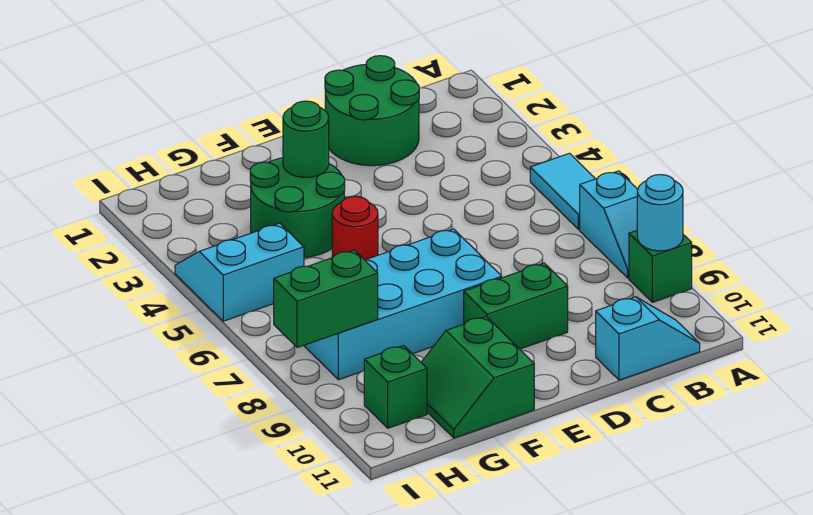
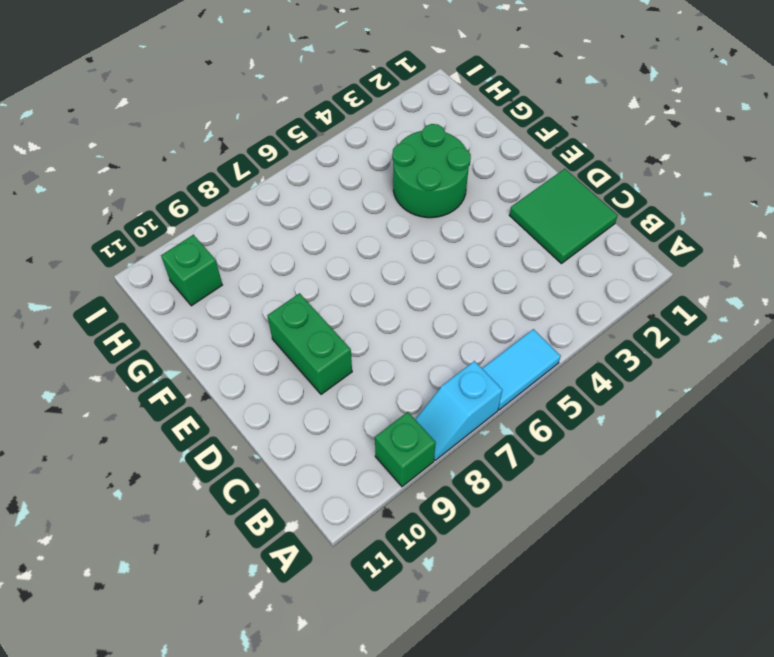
green 2x2 tile [509,169,618,264] -> green 2x2 round brick [325,56,419,166]
none -> cyan 1x2 slope [596,297,700,380]
none -> cyan 2x4 brick [304,229,502,380]
none -> red 1x1 round brick [332,196,378,260]

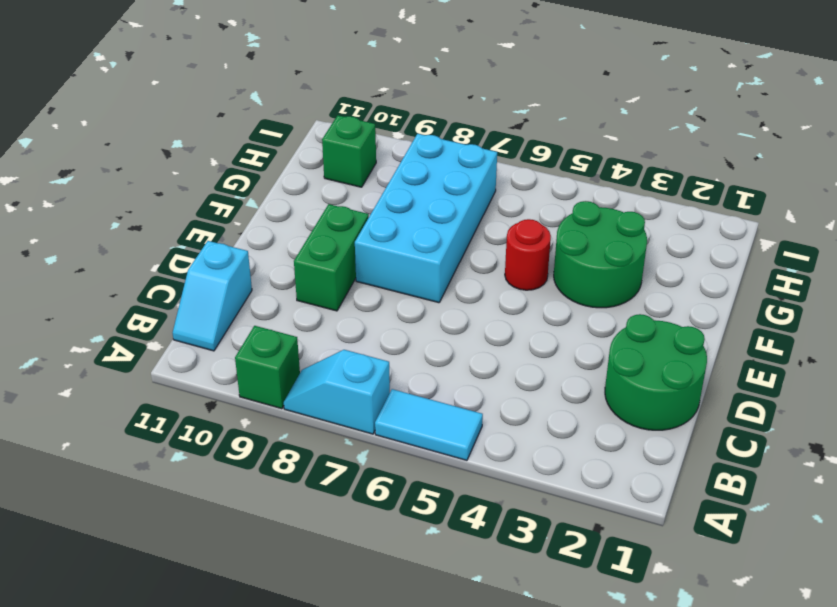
none -> green 2x2 slope [421,317,534,438]
none -> cyan 2x2 slope [175,223,304,321]
none -> cyan 1x1 round brick [637,175,683,251]

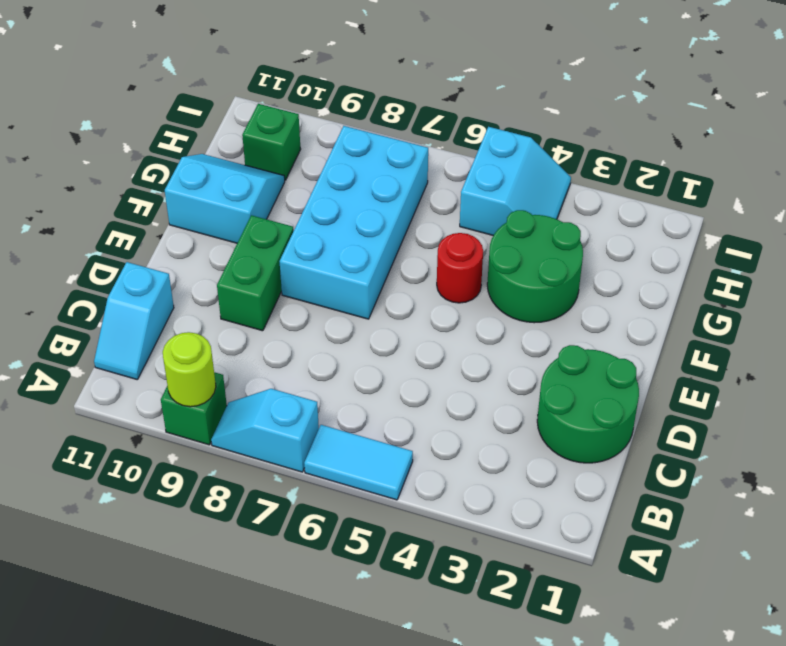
lime 1x1 round brick [163,332,216,407] -> cyan 1x1 round brick [637,175,683,251]
cyan 2x2 slope [165,154,285,243] -> green 2x2 slope [421,317,534,438]
none -> green 1x1 round brick [283,101,329,177]
none -> green 1x2 brick [274,250,378,348]

